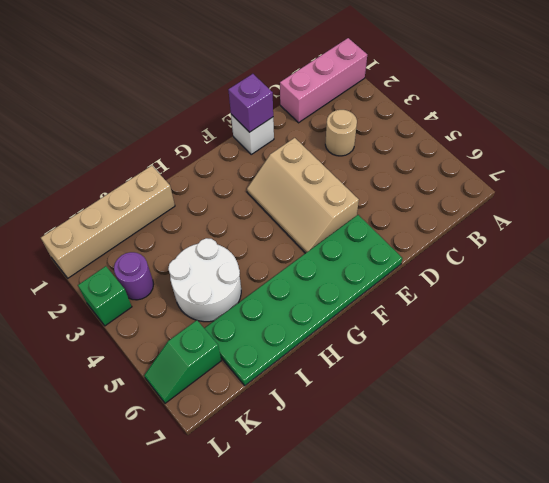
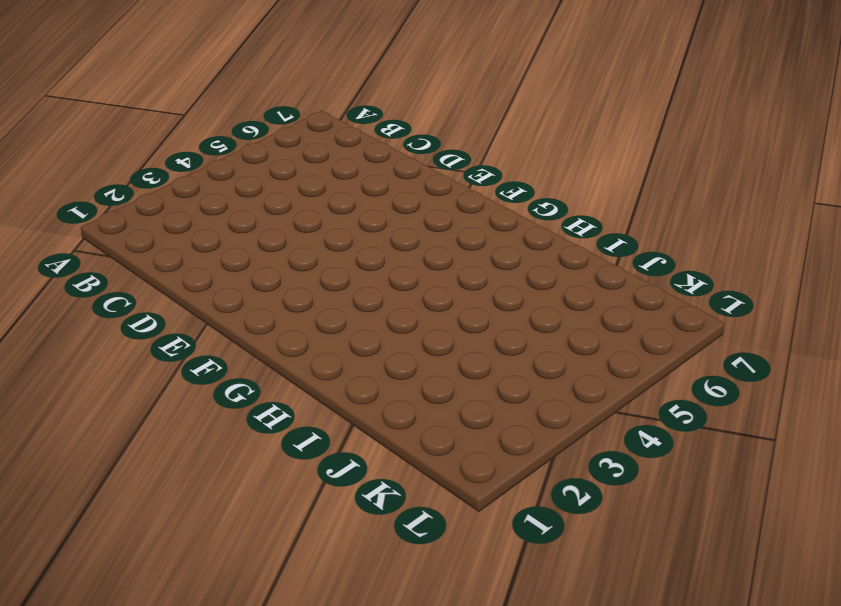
none -> pink 1x3 brick [280,38,367,123]
none -> tan 1x1 round brick [325,110,357,156]

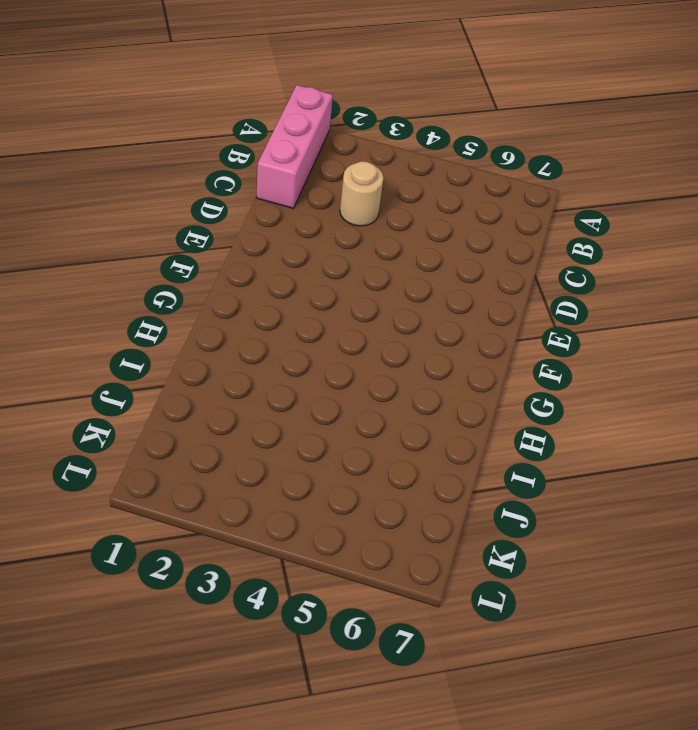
none -> white 1x1 brick [231,114,274,154]
none -> tan 2x3 slope [247,138,359,253]

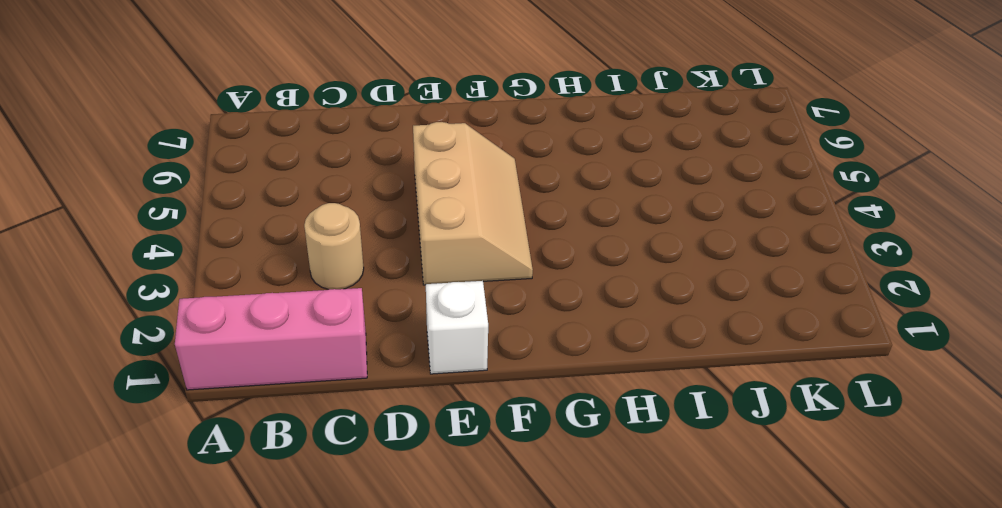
none -> green 2x6 plate [204,215,402,386]
none -> tan 1x4 brick [41,166,175,278]

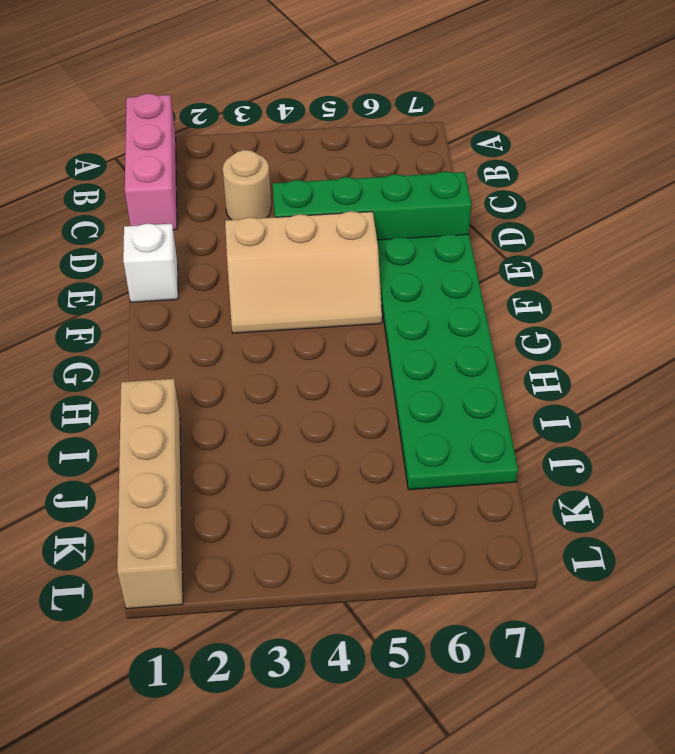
green 1x4 brick [273,171,472,240] -> none
none -> white 2x2 round brick [168,238,241,322]
none -> purple 1x1 round brick [114,252,154,300]

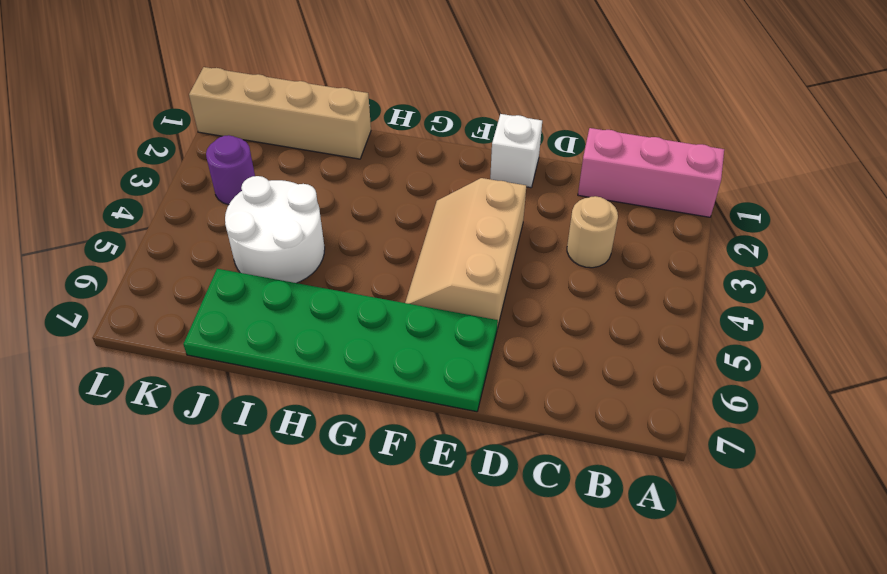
none -> green 1x2 slope [144,320,221,403]
none -> green 1x1 brick [78,266,132,326]

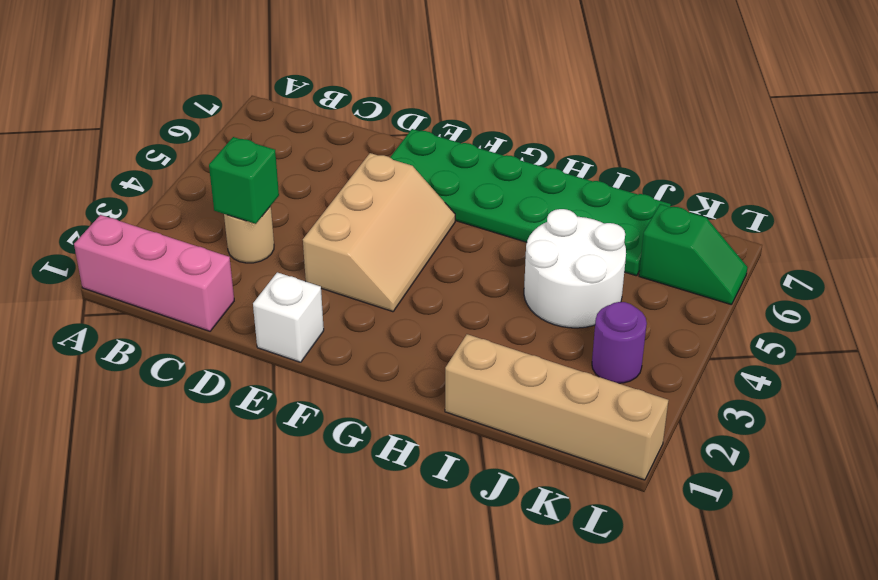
green 1x1 brick [209,137,279,224] -> green 1x1 brick moved to [78,266,132,326]
none -> purple 1x1 brick [228,74,273,132]

